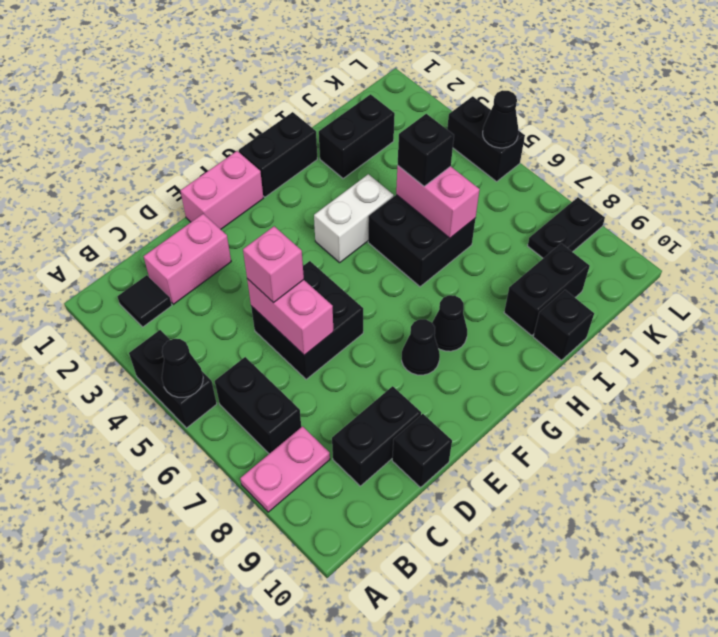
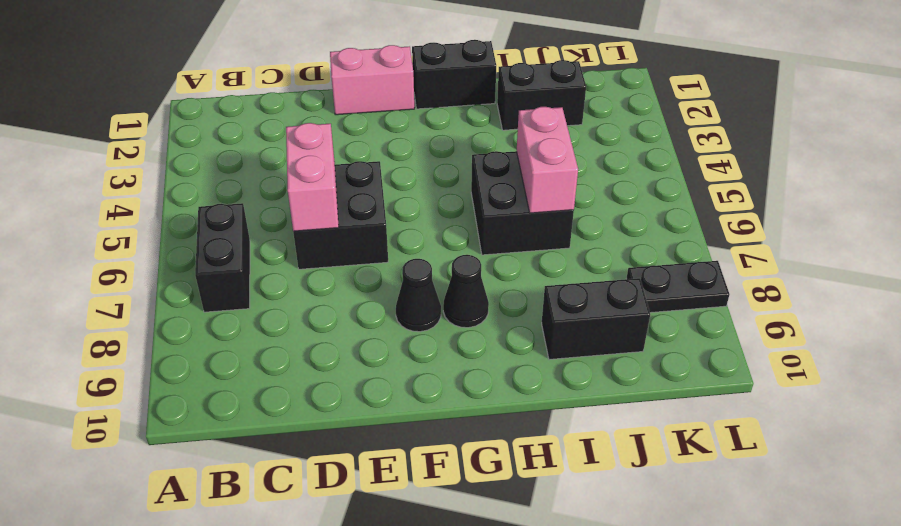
none -> black 1x2 brick [129,330,217,428]
none -> pink 1x2 plate [240,426,330,512]
none -> black 1x1 tile [117,275,172,327]

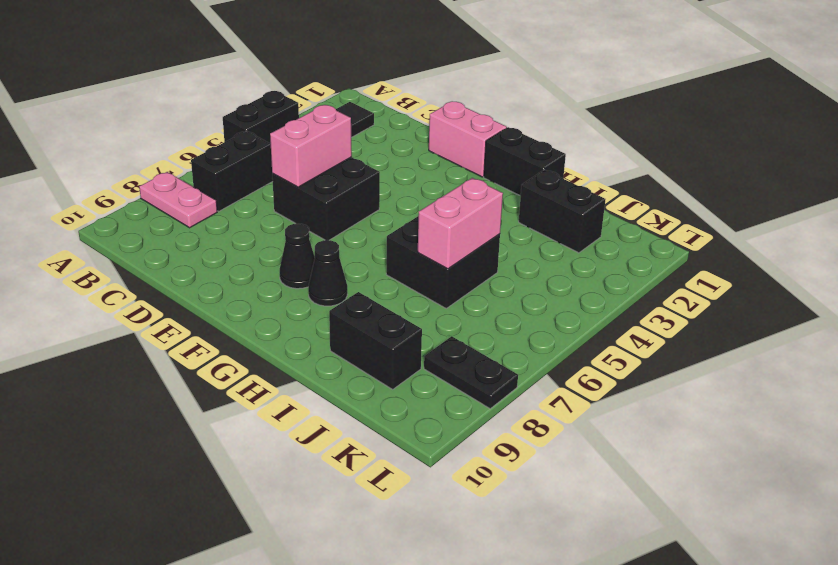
none -> pink 1x2 brick [144,214,231,304]
none -> black 1x2 brick [332,386,421,486]
none -> black 1x1 brick [392,414,452,487]

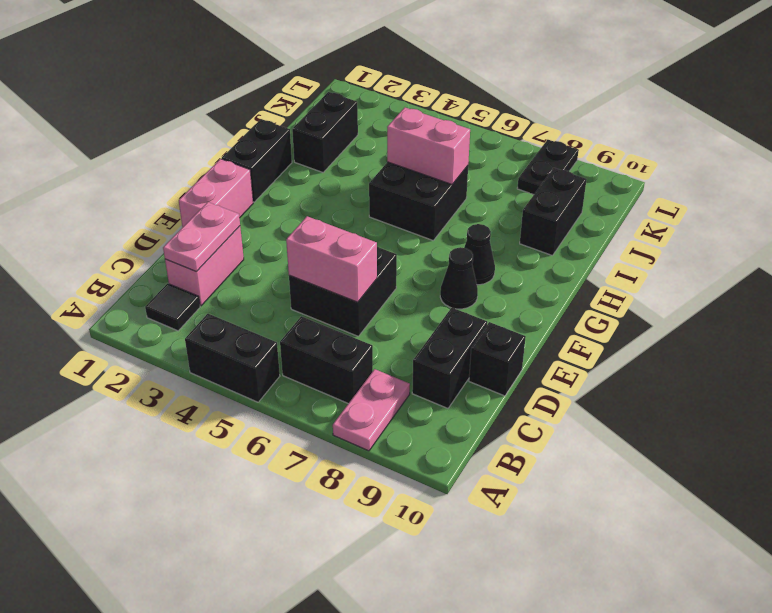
pink 1x2 plate [163,202,240,272] -> none
none -> white 1x2 brick [314,174,394,263]
none -> black 1x1 brick [533,290,594,360]
none -> black 1x2 brick [447,96,525,182]

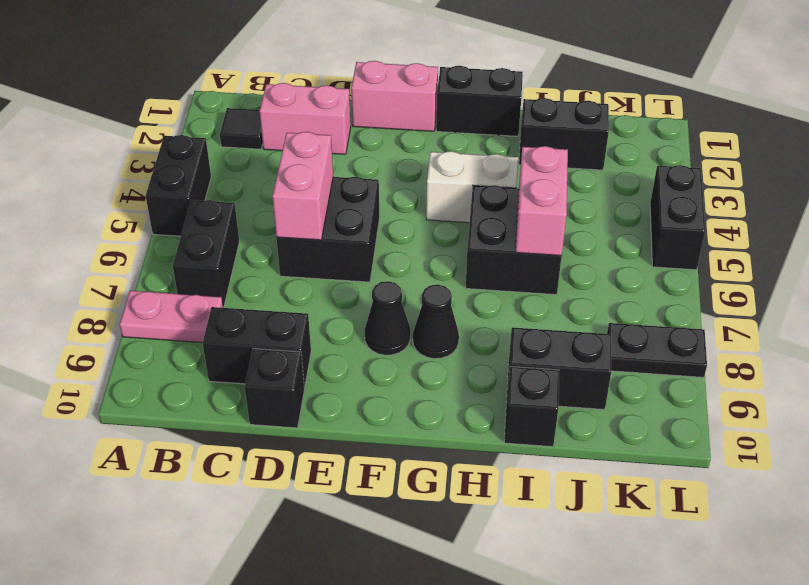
none -> black 1x1 cone [162,339,203,397]
none -> black 1x1 cone [483,90,519,148]
none -> pink 1x1 brick [243,226,304,303]

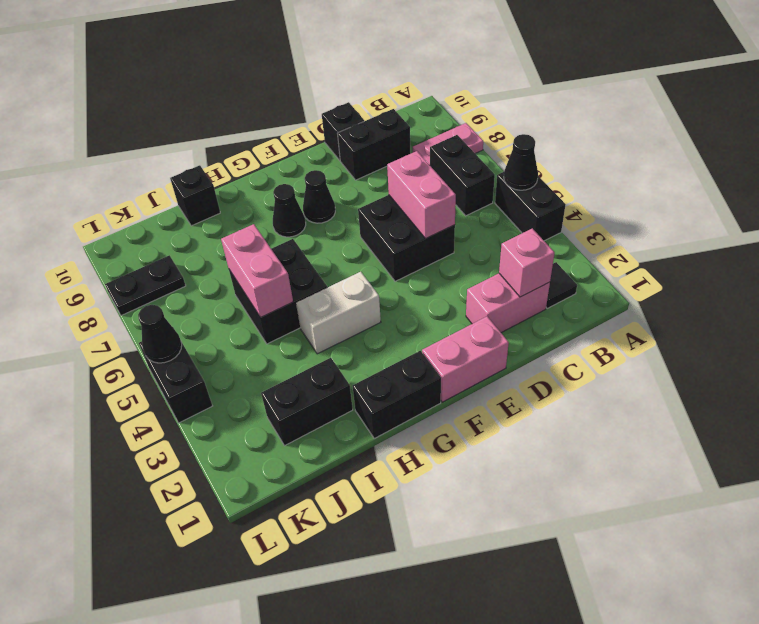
pink 1x1 brick [499,228,555,297] -> pink 1x1 brick moved to [243,226,304,303]
none -> black 1x2 brick [504,243,590,336]
none -> black 1x1 brick [398,114,454,186]

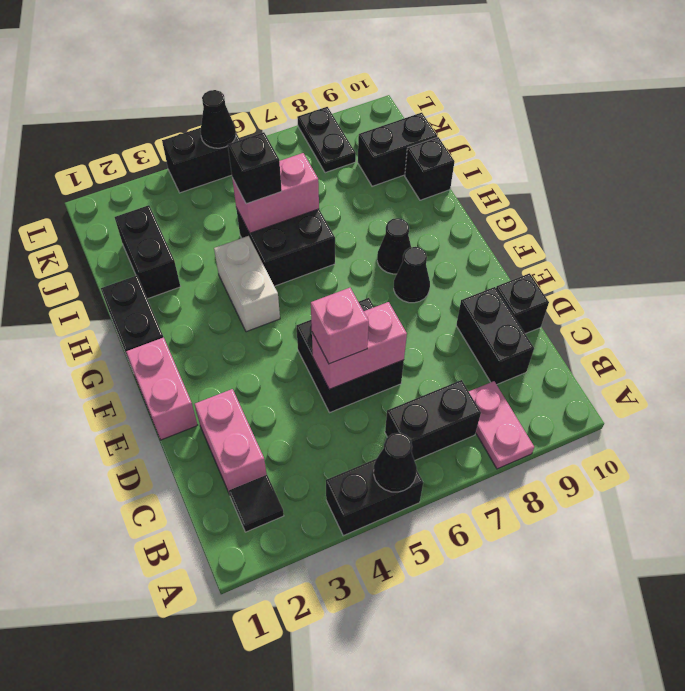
black 1x2 brick [358,113,437,186] -> black 1x2 brick turned to [504,243,590,336]

